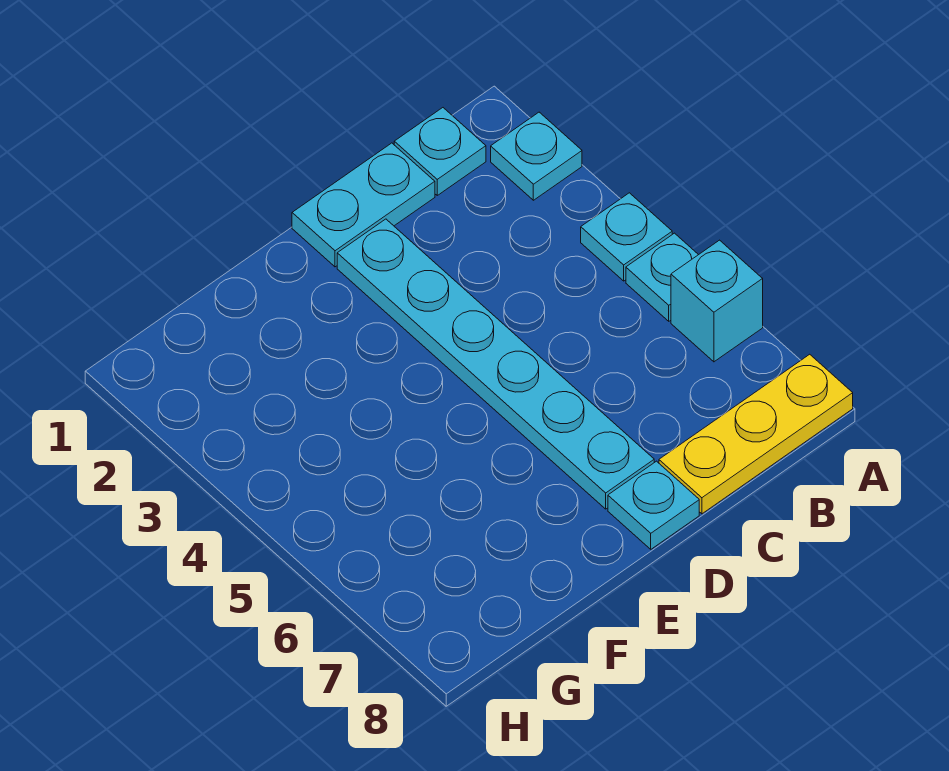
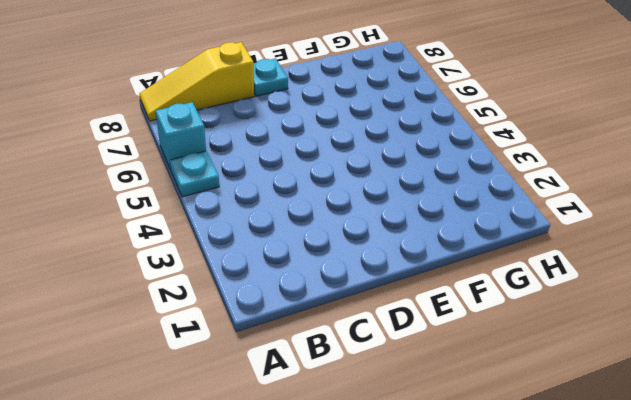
yellow 1x3 slope [139,42,254,121] -> yellow 1x3 plate [659,354,853,514]
none -> cyan 1x1 plate [491,112,582,200]
none -> cyan 1x1 plate [581,193,672,281]

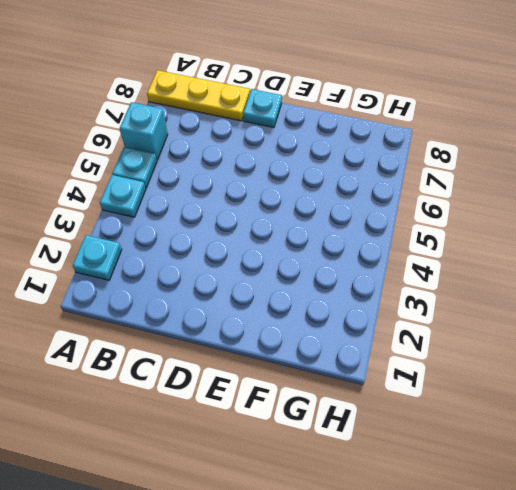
none -> cyan 1x1 plate [394,108,486,195]
none -> cyan 1x2 plate [292,143,435,267]

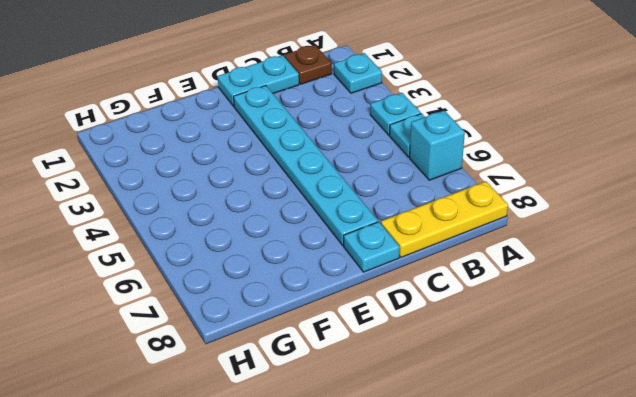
brown 1x1 plate [284,45,332,84] -> cyan 1x1 plate [394,108,486,195]

